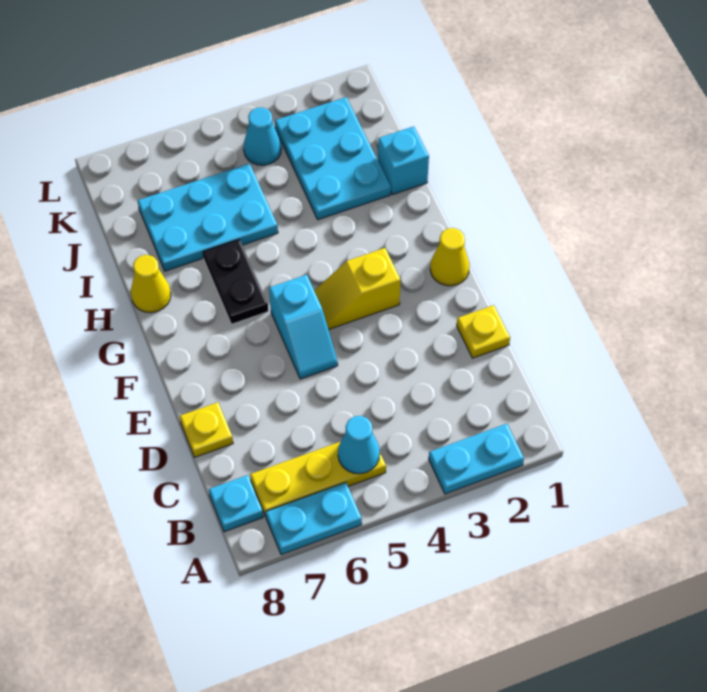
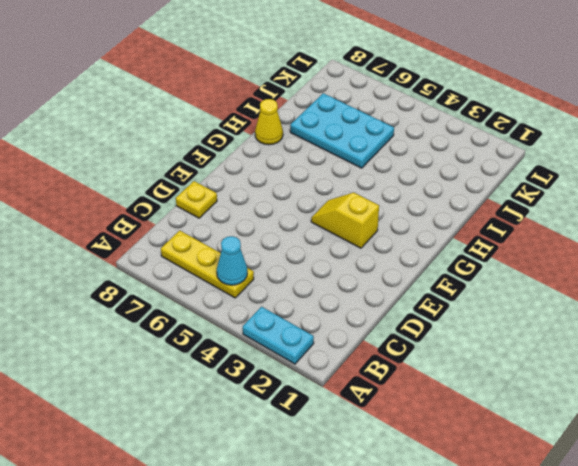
none -> cyan 1x2 plate [266,482,362,555]
none -> cyan 1x1 plate [209,475,263,532]
none -> yellow 1x1 plate [457,305,510,358]

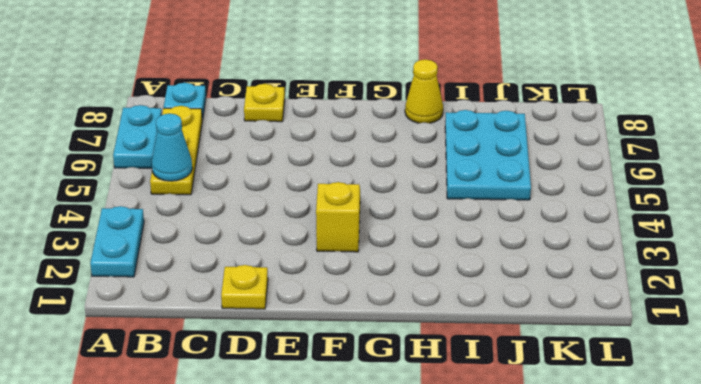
none -> cyan 1x2 slope [269,275,338,379]
none -> yellow 1x1 cone [430,228,470,286]
none -> black 1x2 plate [203,239,268,324]

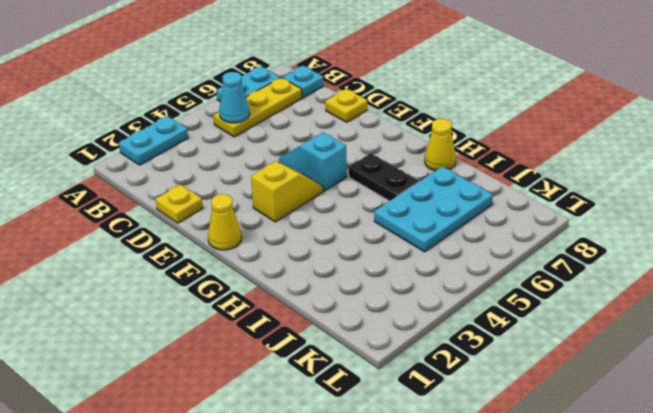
none -> cyan 1x1 brick [378,126,429,195]
none -> cyan 2x3 plate [275,97,391,220]
none -> cyan 1x1 cone [243,107,281,165]

